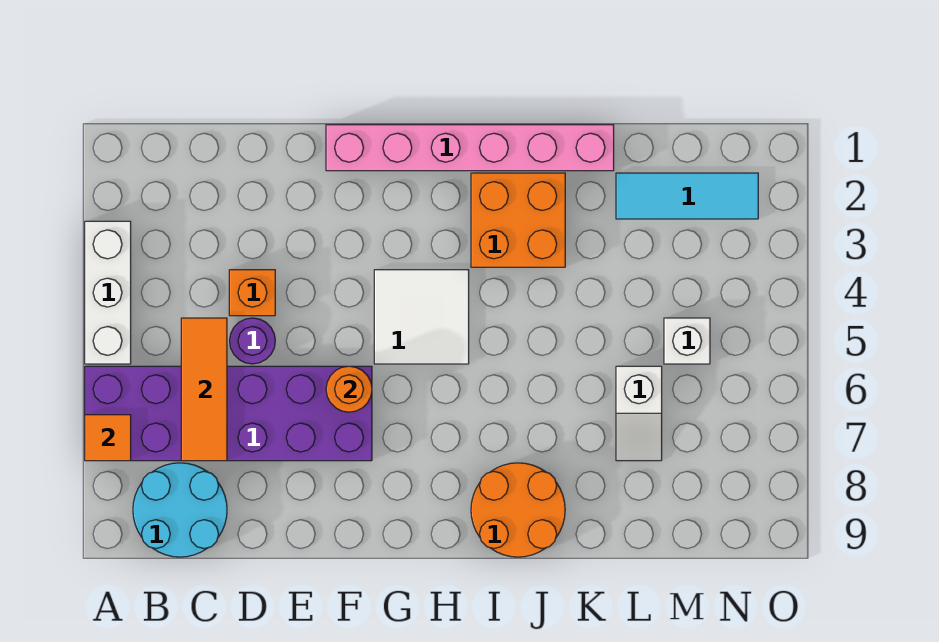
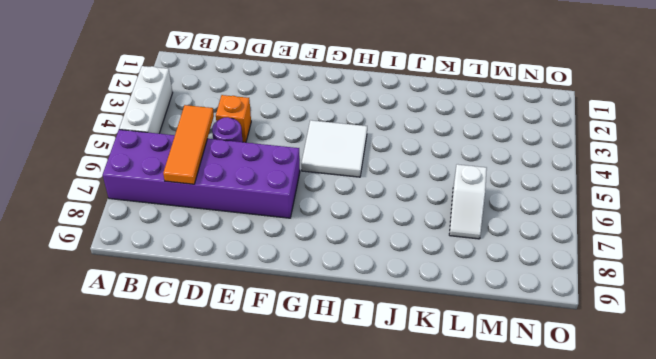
none -> cyan 2x2 round brick [133,463,227,557]
none -> pink 1x6 brick [326,125,614,171]
none -> orange 2x2 brick [471,173,565,267]

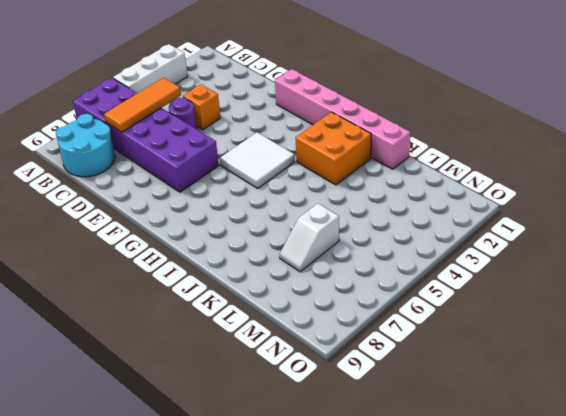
none -> orange 2x2 round brick [471,463,565,557]
none -> cyan 1x3 tile [616,173,758,219]
none -> white 1x1 brick [664,318,710,364]

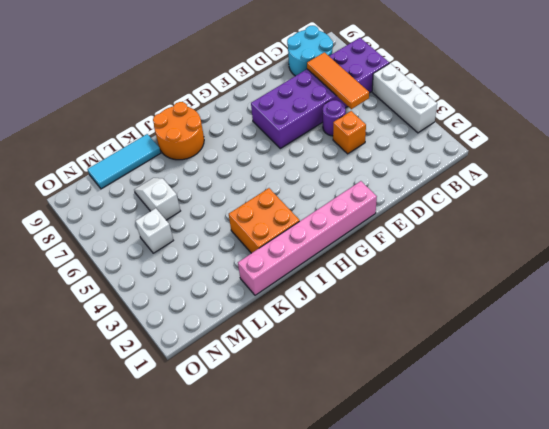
cyan 1x3 tile [88,134,161,189] -> cyan 1x3 tile moved to [616,173,758,219]
none -> white 2x2 tile [374,270,469,364]
none -> orange 1x1 tile [85,415,131,461]
none -> orange 1x1 round brick [326,366,372,412]

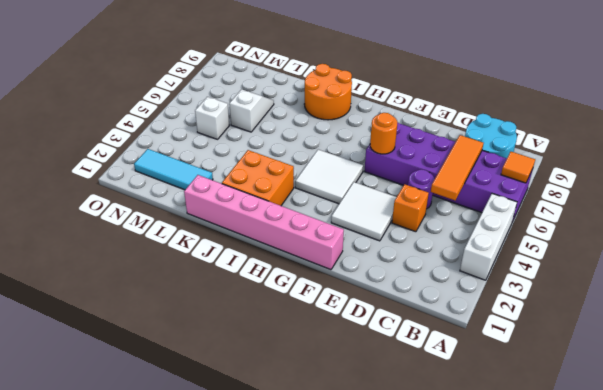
white 2x2 tile [331,182,396,241] -> none

